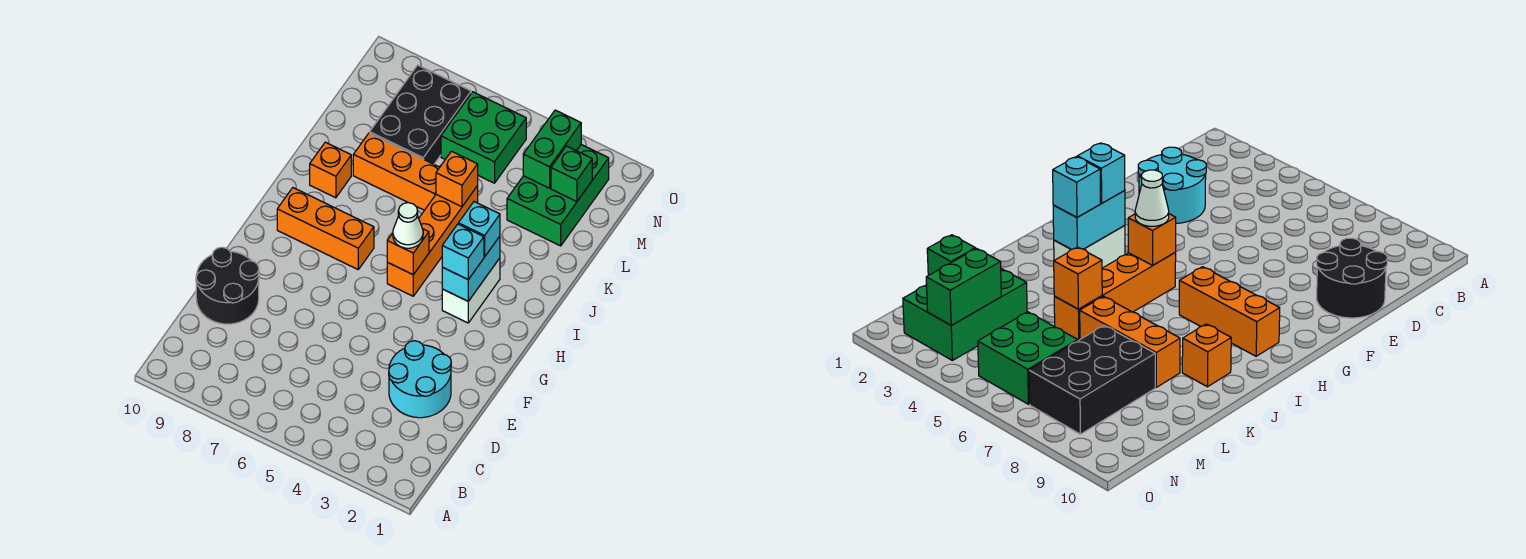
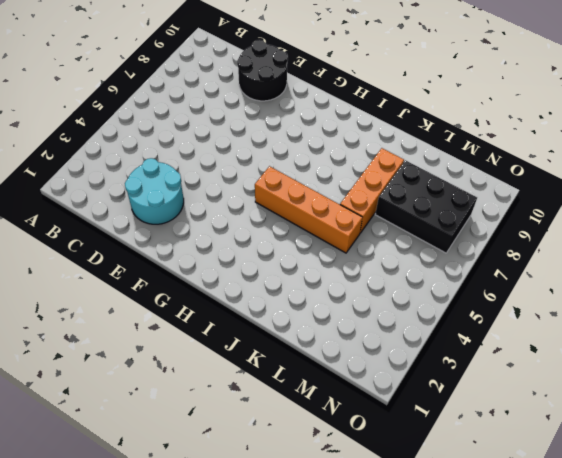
none -> white 1x2 brick [442,258,500,323]
none -> orange 1x3 brick [277,188,374,269]
none -> orange 1x1 brick [310,142,351,198]

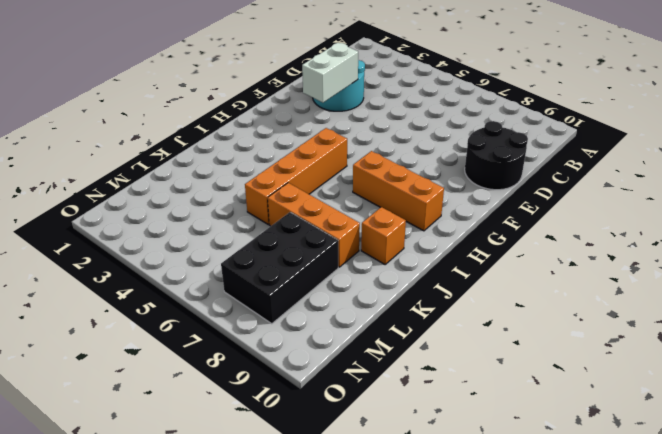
white 1x2 brick [302,43,358,103] -> white 1x2 brick moved to [442,258,500,323]
none -> green 2x3 brick [507,145,609,246]
none -> green 2x2 brick [441,92,526,183]
none -> cyan 1x2 brick [442,236,500,301]

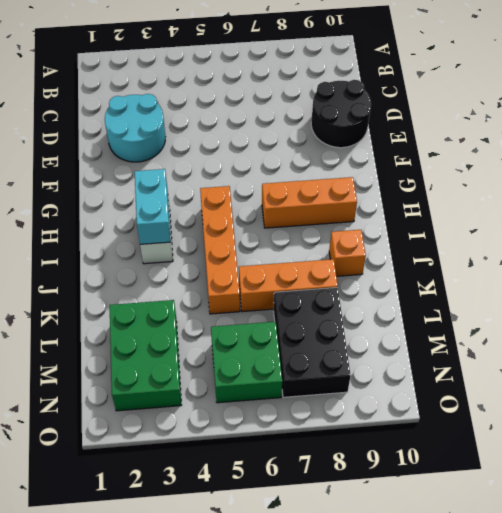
none -> orange 1x1 brick [387,229,429,275]
none -> orange 1x1 brick [436,151,478,207]
none -> green 1x1 brick [551,146,592,201]

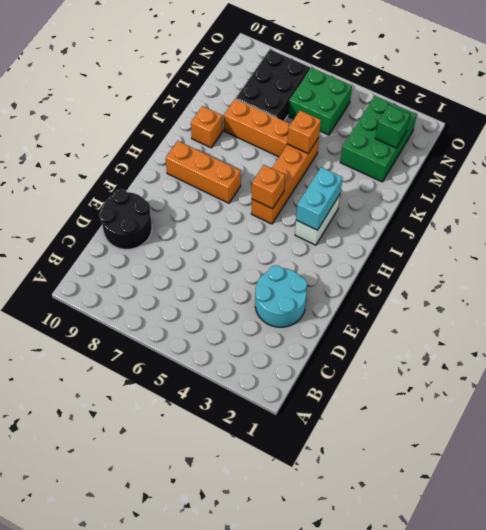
none -> green 1x2 brick [523,110,581,188]
none -> cyan 1x1 brick [442,224,484,279]
none -> white 1x1 cone [393,203,423,248]

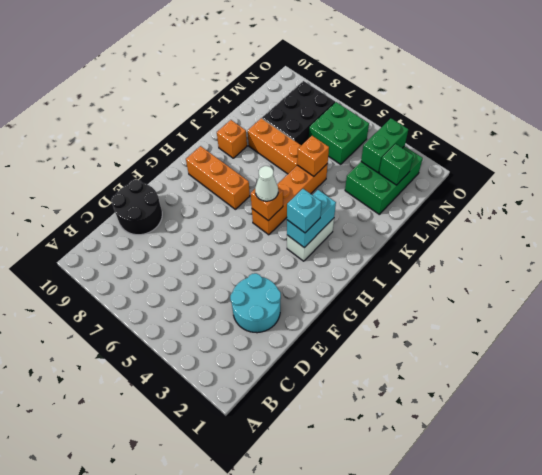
none -> cyan 1x1 brick [458,202,500,257]

